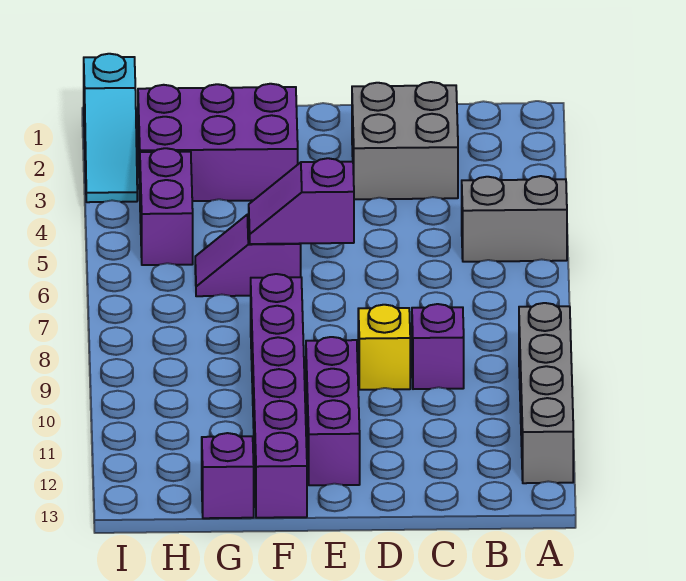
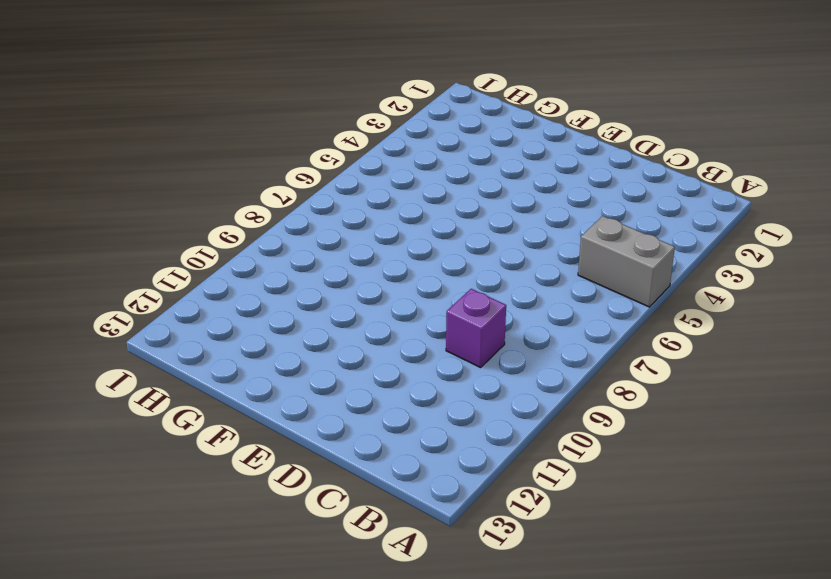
none -> grey 1x4 brick [519,303,573,483]
none -> grey 2x2 brick [352,82,458,199]
none -> yellow 1x1 brick [358,305,410,390]

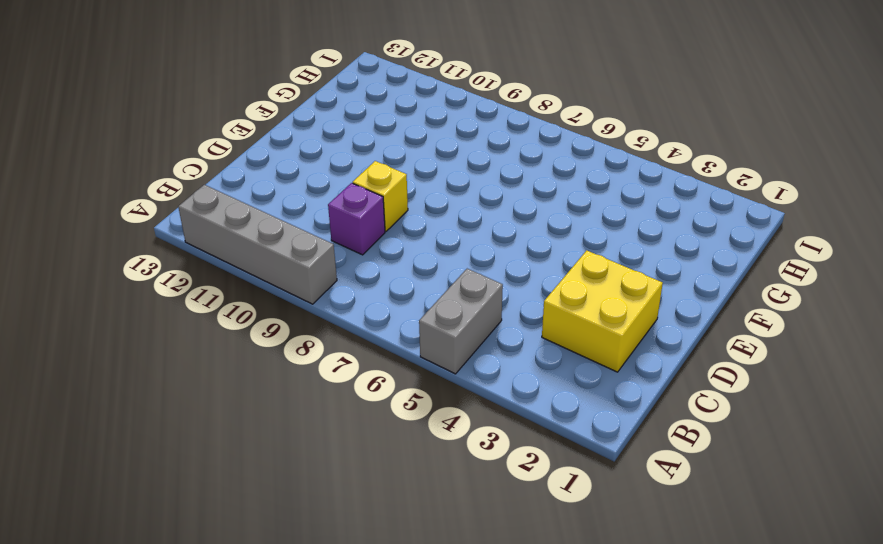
yellow 2x2 brick [542,250,663,372] -> grey 2x2 brick [352,82,458,199]
none -> purple 1x3 brick [306,337,360,485]
none -> purple 2x3 brick [138,84,298,201]
none -> purple 1x2 slope [195,214,301,296]

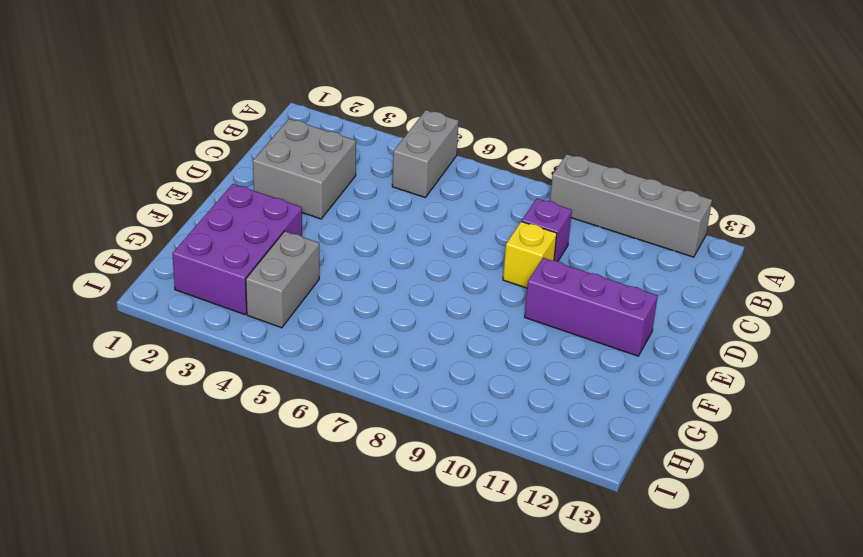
grey 1x2 brick [246,231,319,328] -> purple 1x2 brick [140,148,193,265]
none -> purple 1x2 slope [195,214,301,296]
none -> purple 1x6 brick [251,274,307,518]
none -> purple 1x1 brick [202,433,254,518]

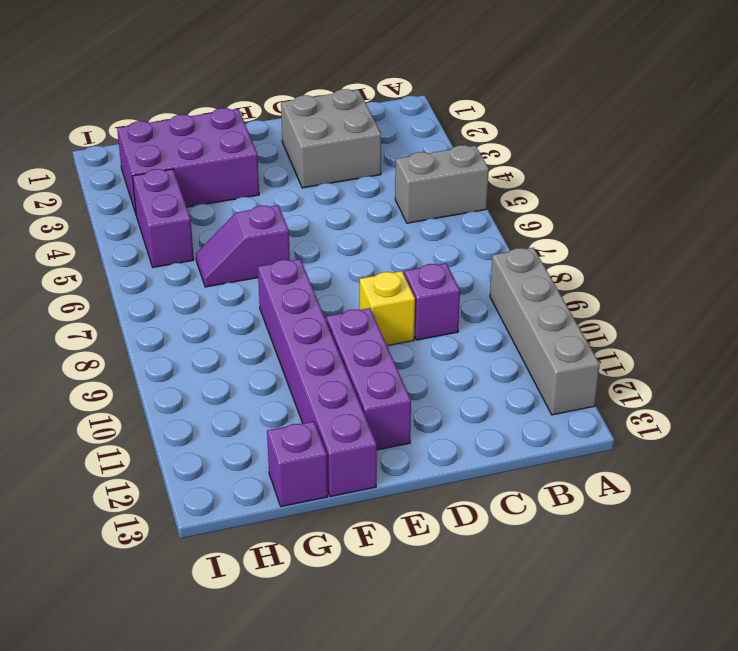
none -> cyan 1x3 slope [84,54,137,202]
none -> purple 1x2 slope [249,158,354,244]

